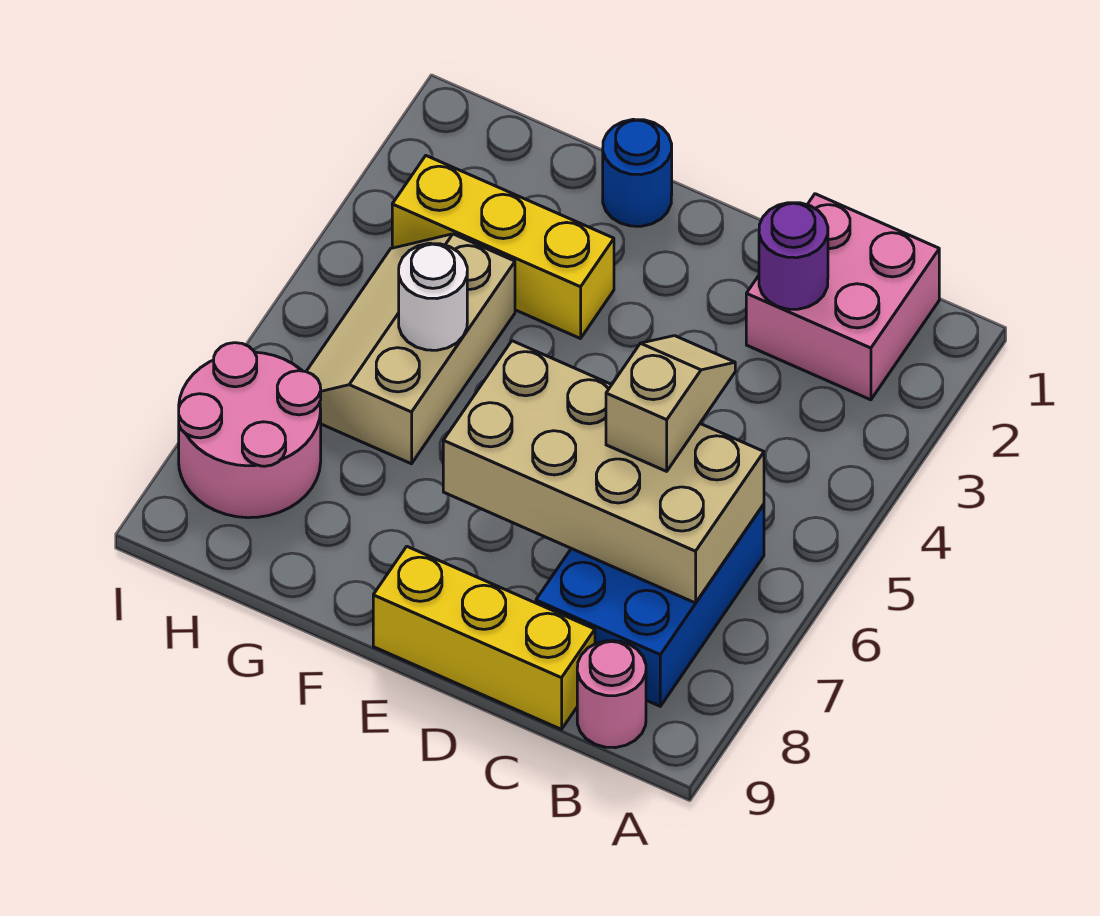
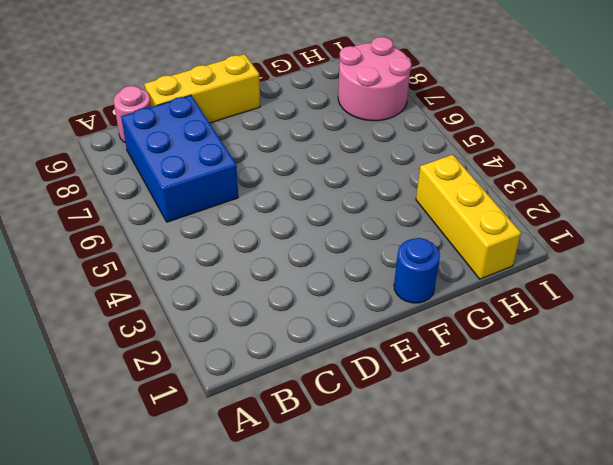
yellow 1x3 brick [416,155,521,279] -> yellow 1x3 brick turned to [392,156,614,339]
none -> pink 2x2 brick [746,194,939,400]
none -> tan 2x3 slope [306,234,515,464]
none -> tan 2x4 brick [443,341,764,603]

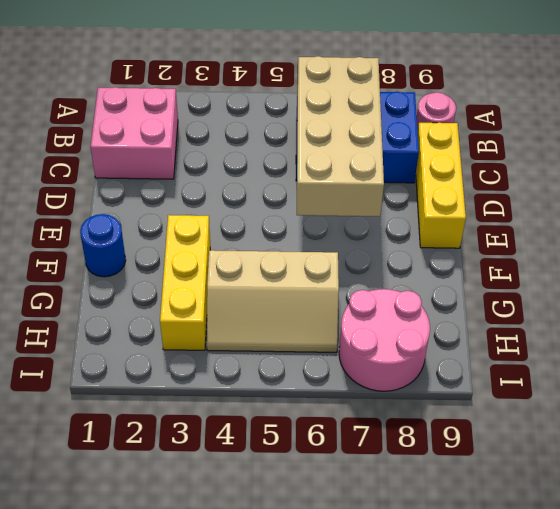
none -> purple 1x1 round brick [759,203,828,309]
none -> white 1x1 round brick [399,243,467,350]
none -> tan 1x2 slope [606,336,735,471]

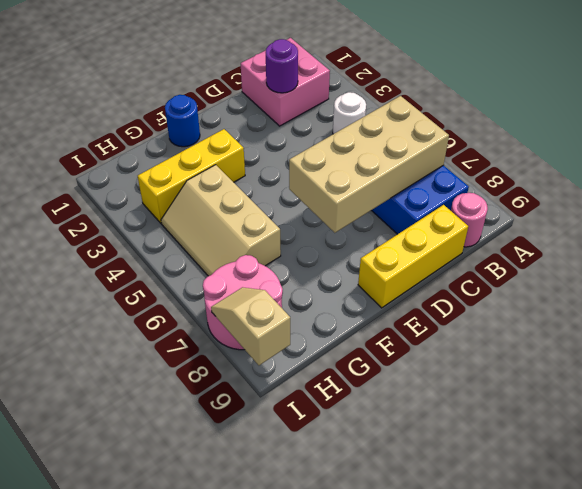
white 1x1 round brick [333,92,366,134] -> white 1x1 round brick moved to [399,243,467,350]
tan 1x2 slope [211,287,290,365] -> tan 1x2 slope moved to [606,336,735,471]

